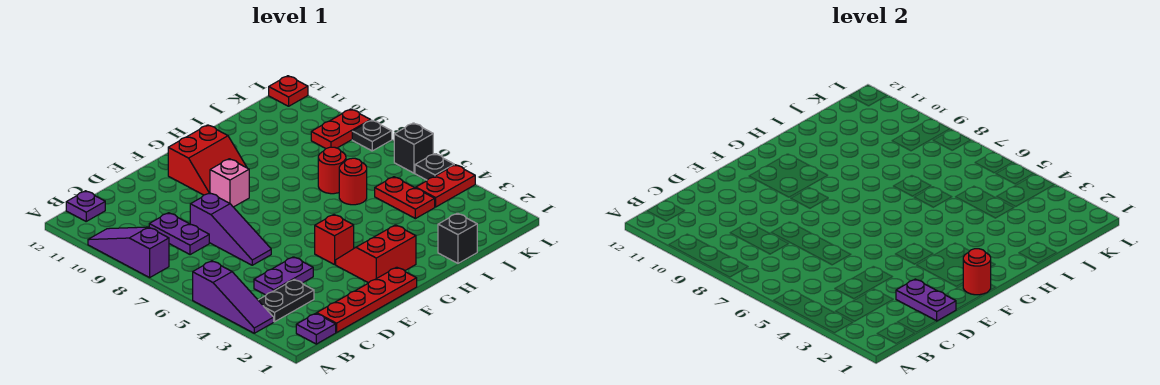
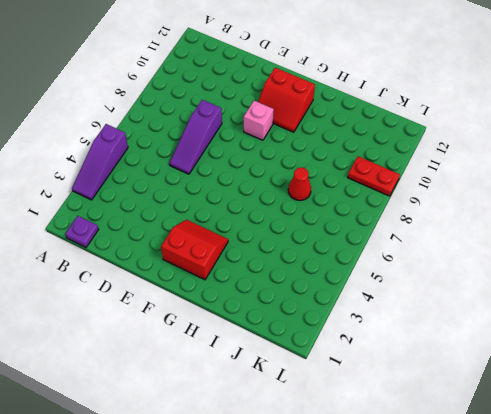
red 1x1 cone [288,167,311,200] -> red 1x1 round brick [318,147,346,194]
none -> purple 1x3 slope [88,227,169,278]
none -> black 1x2 plate [258,280,314,322]
none -> purple 1x1 plate [66,191,105,221]

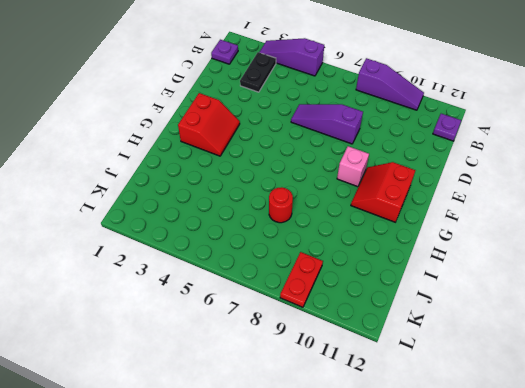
none -> red 1x4 plate [317,267,417,333]
none -> purple 1x2 plate [254,257,313,295]
none -> purple 1x2 plate [149,213,209,255]

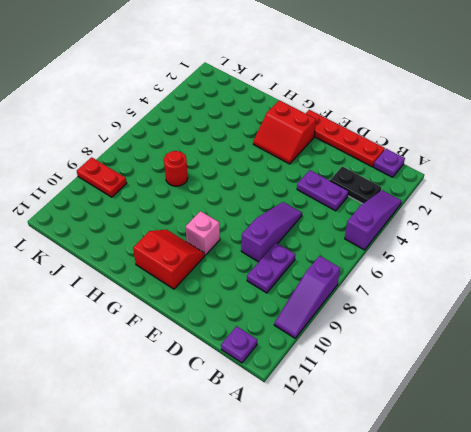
none -> red 1x1 brick [315,215,354,265]
none -> black 1x1 brick [438,213,477,263]
none -> red 1x1 round brick [339,158,367,205]

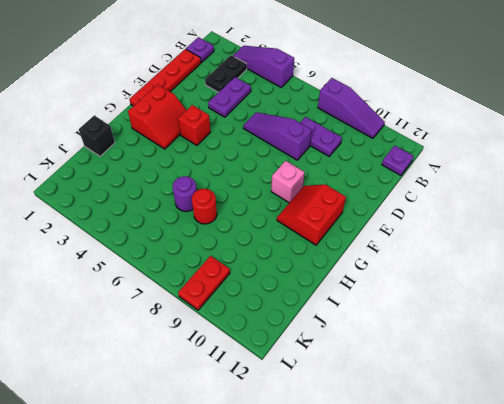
purple 1x1 round brick [173,176,197,211] -> red 1x1 round brick [339,158,367,205]
none -> red 1x2 plate [375,177,435,219]
none -> red 1x2 plate [416,165,475,207]
none -> black 1x1 plate [415,154,454,180]

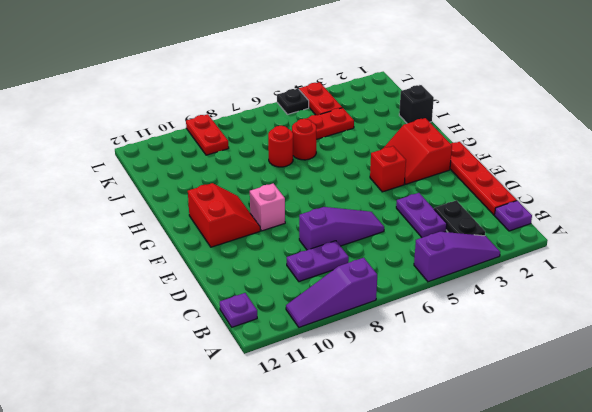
none -> black 1x1 brick [394,123,433,173]
none -> black 1x1 plate [352,120,392,151]
none -> red 1x1 plate [269,76,308,106]

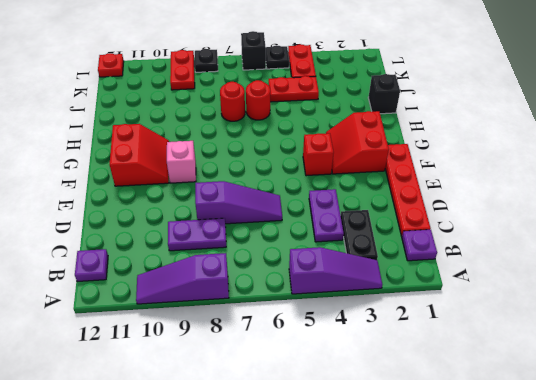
none -> purple 1x2 plate [896,279,956,321]
none -> red 1x1 round brick [963,249,991,295]

